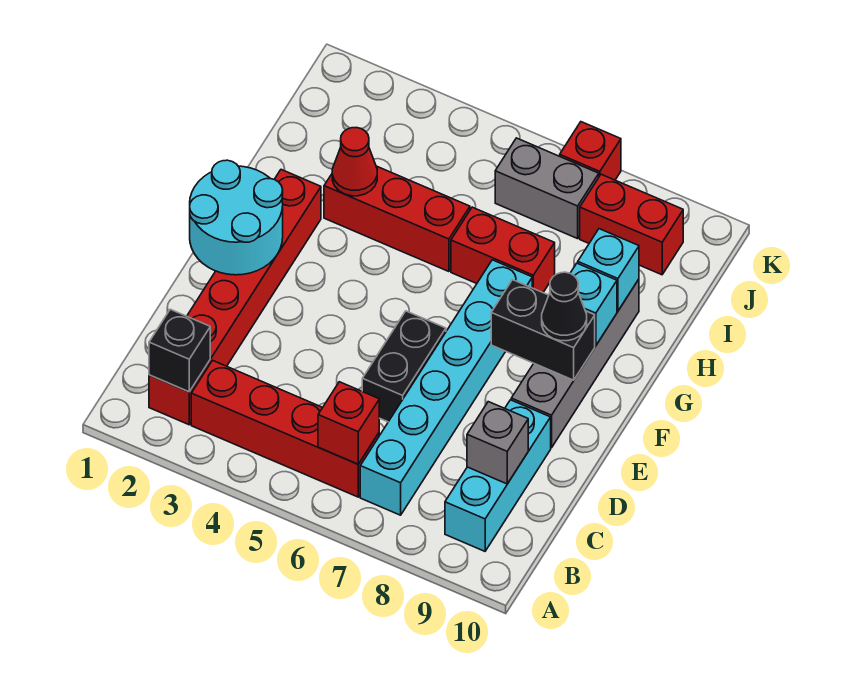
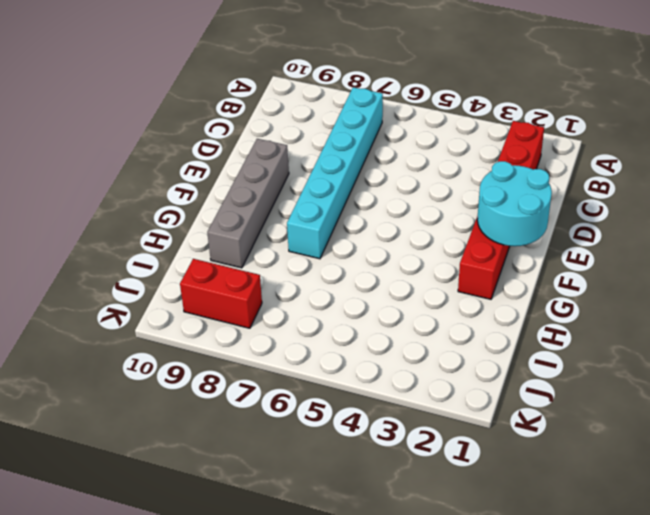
none -> red 1x4 brick [191,360,379,497]
none -> cyan 1x3 brick [445,400,551,551]
none -> black 1x2 brick [362,311,446,422]

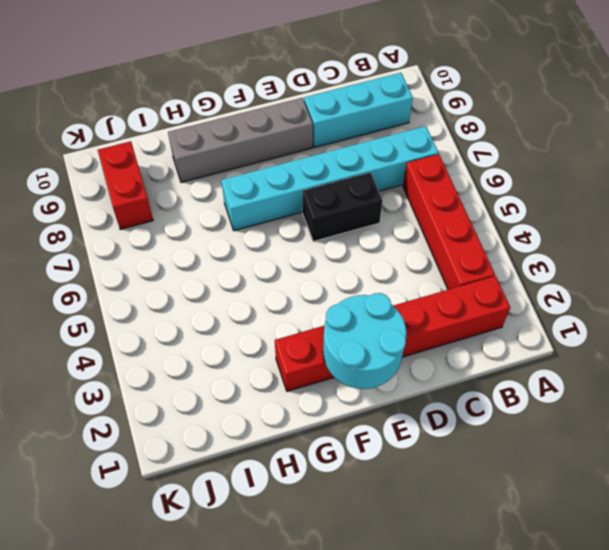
none -> red 1x3 brick [324,166,470,272]
none -> red 1x2 brick [451,207,555,292]
none -> grey 1x2 brick [495,138,599,239]

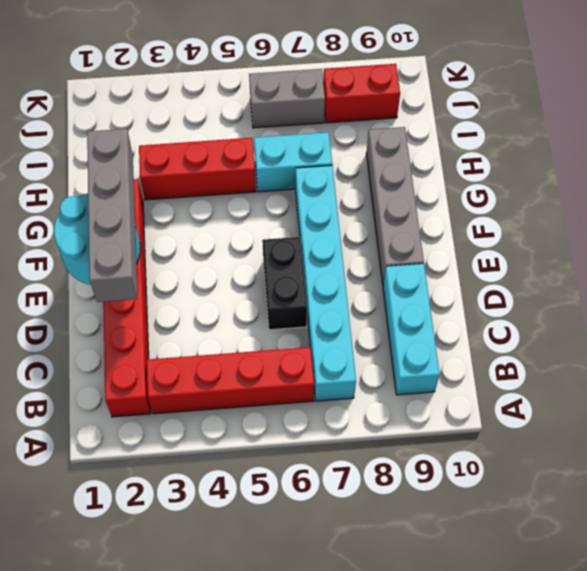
grey 1x4 brick [87,129,137,302] -> none
cyan 1x2 brick [254,132,332,192] -> red 1x2 brick [451,207,555,292]
none -> red 1x1 brick [560,122,621,180]
none -> black 1x1 brick [149,309,210,392]
none -> red 1x1 brick [318,382,379,464]

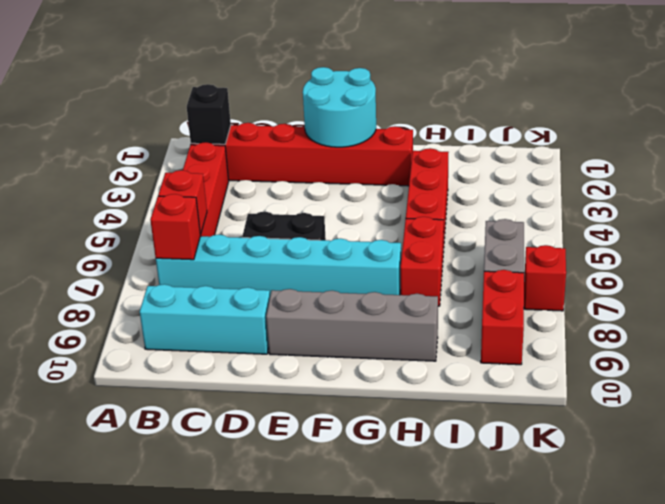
red 1x1 brick [150,194,200,260] -> none
none -> grey 1x1 brick [467,402,528,484]
none -> black 1x2 brick [491,280,595,380]
none -> cyan 1x1 brick [570,263,617,346]

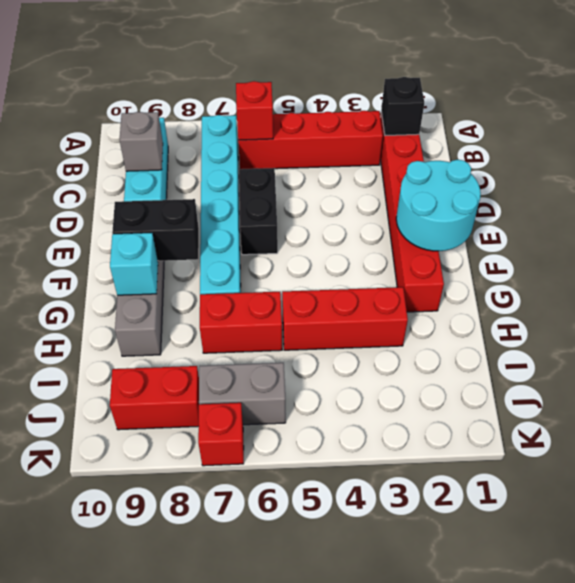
none -> red 1x1 cone [332,128,377,196]
none -> cyan 1x1 brick [578,229,639,311]
none -> black 1x1 cone [542,272,587,341]

